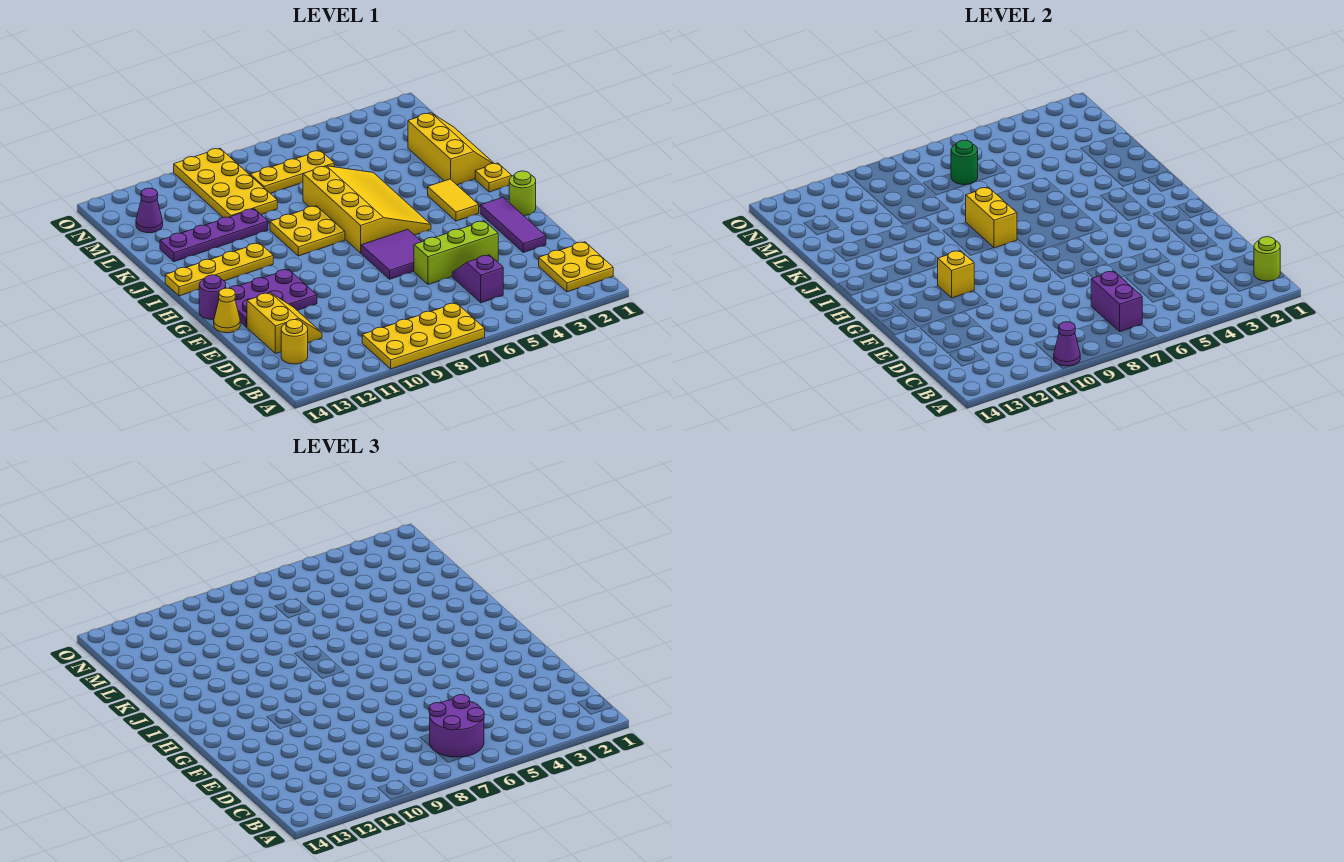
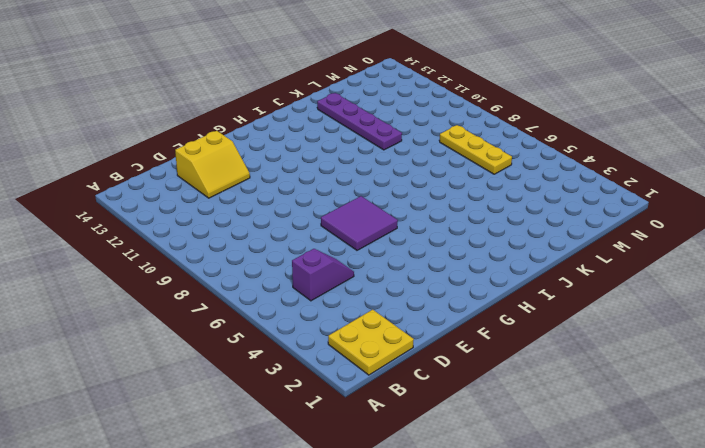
none -> yellow 2x4 plate [362,303,485,369]
none -> yellow 1x1 round brick [281,320,308,364]
none -> purple 1x3 tile [480,197,546,252]

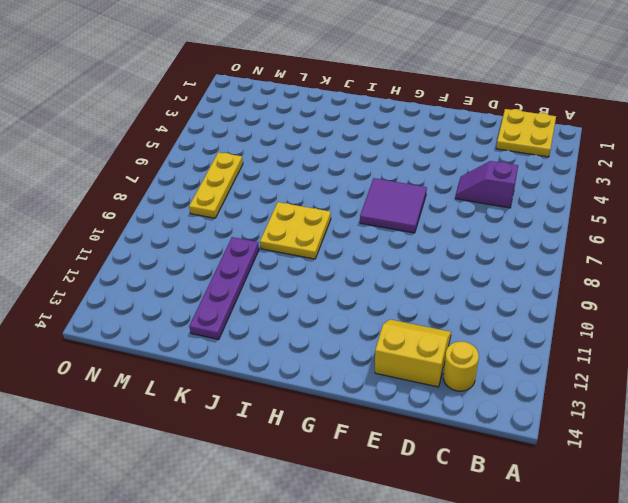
none -> yellow 2x4 plate [362,303,485,369]
none -> purple 1x3 tile [480,197,546,252]
none -> lime 1x3 brick [414,221,498,284]

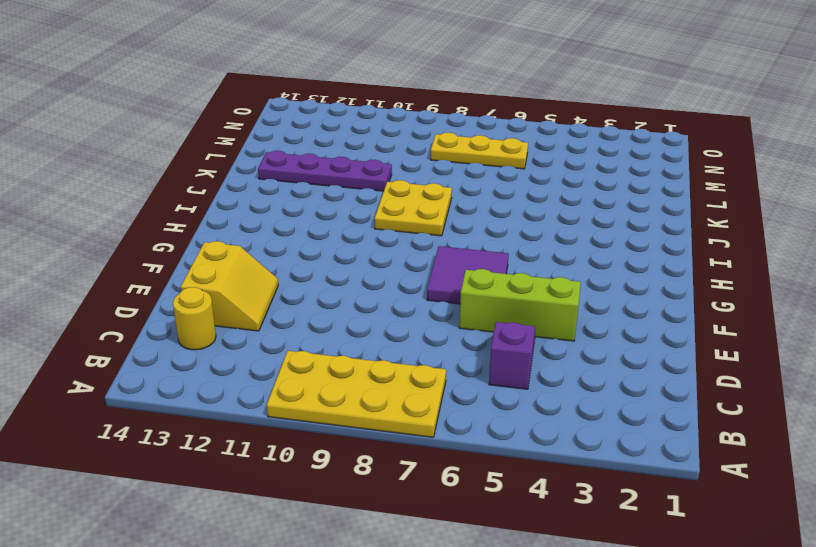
none -> yellow 2x2 plate [539,242,613,292]
none -> purple 1x3 tile [480,197,546,252]
none -> purple 2x3 plate [230,269,317,327]

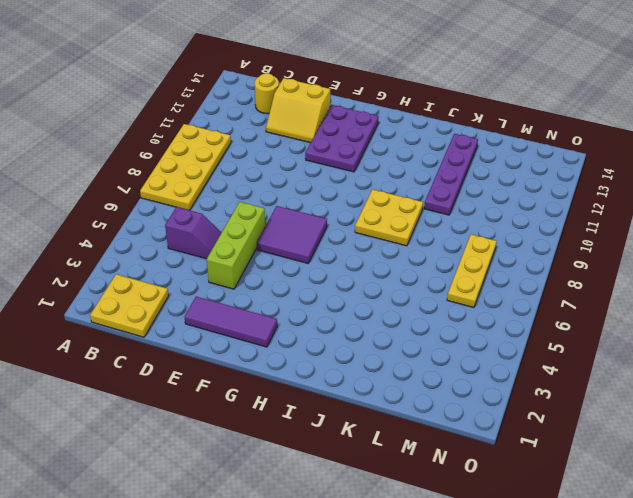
none -> yellow 1x1 cone [214,288,240,333]
none -> lime 1x1 round brick [509,171,536,216]
none -> purple 1x1 round brick [199,275,226,320]

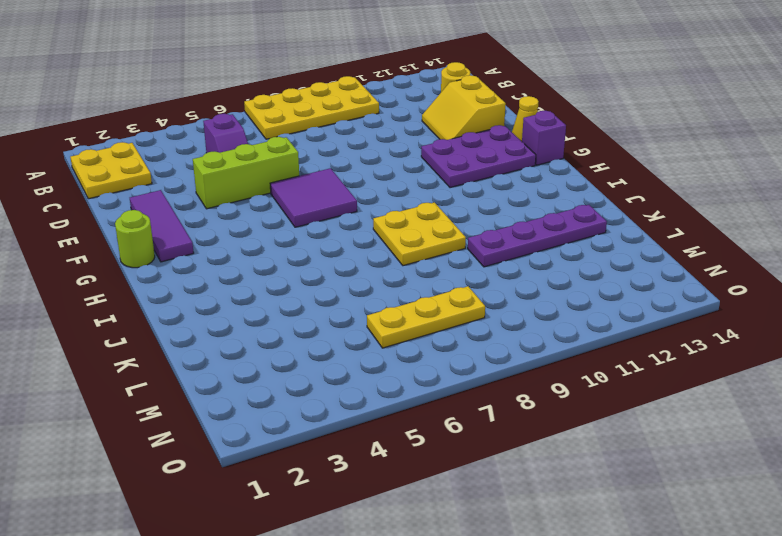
purple 1x1 brick [522,111,566,165] -> purple 1x1 round brick [199,275,226,320]
none -> yellow 1x2 tile [428,179,479,221]
none -> yellow 3x4 slope [303,166,431,253]
none -> yellow 1x1 plate [475,163,512,192]

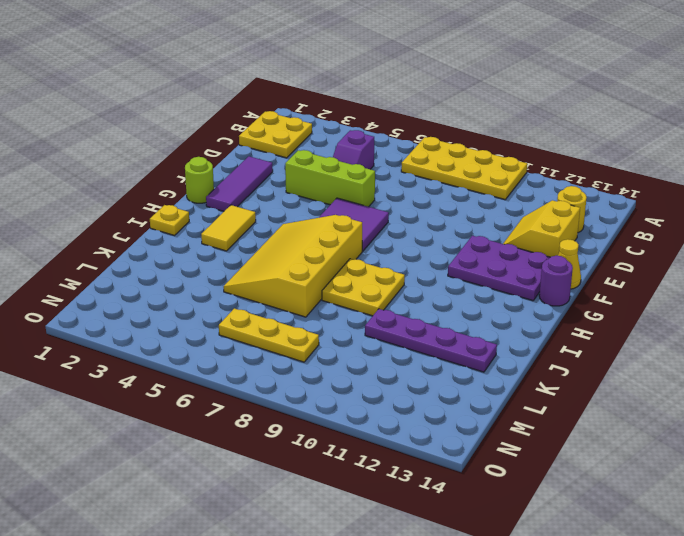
none -> yellow 1x4 plate [165,243,273,296]
none -> yellow 2x3 slope [408,113,493,185]
none -> yellow 2x4 plate [174,148,277,218]

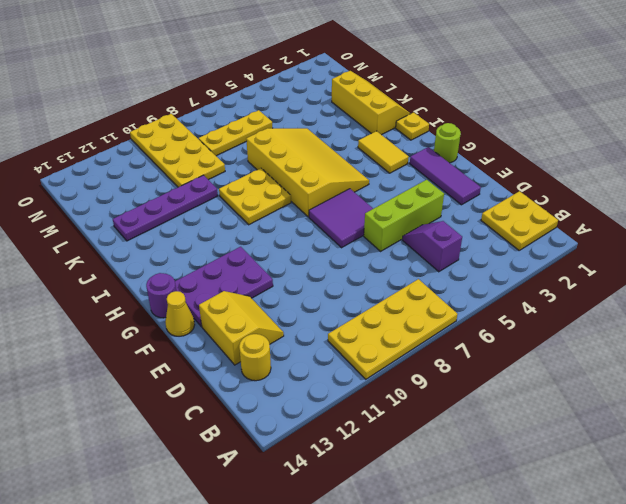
none -> yellow 1x4 plate [165,243,273,296]
none -> purple 1x1 cone [136,188,163,233]
none -> purple 1x1 cone [1054,322,1080,366]

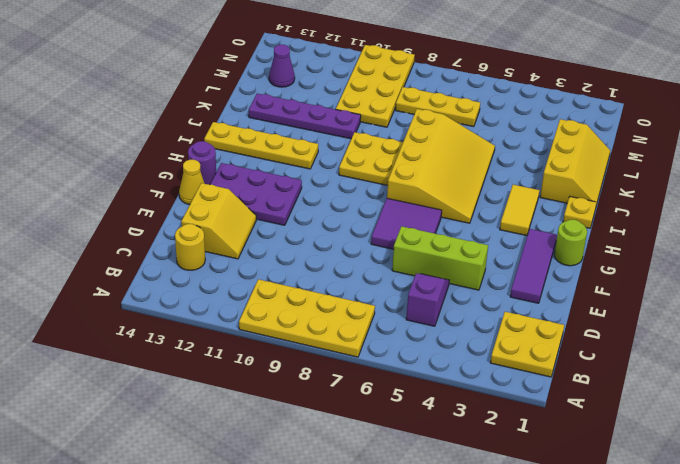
none -> purple 1x1 cone [1054,322,1080,366]
none -> lime 1x1 round brick [1254,237,1280,281]
none -> purple 1x2 brick [1091,271,1142,331]

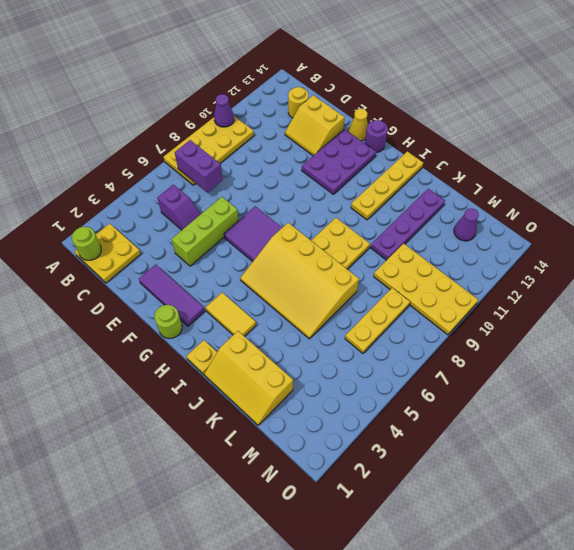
none -> yellow 1x1 brick [938,251,974,298]
none -> yellow 1x2 brick [966,187,1017,248]
none -> green 1x1 round brick [951,140,978,185]

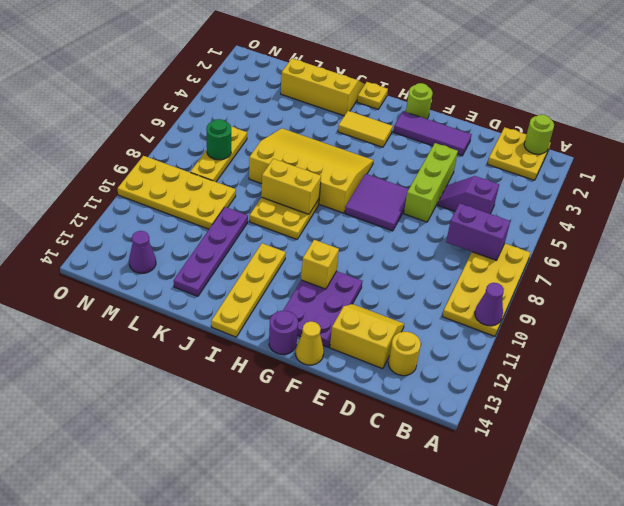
none -> purple 2x2 round brick [429,695,484,757]

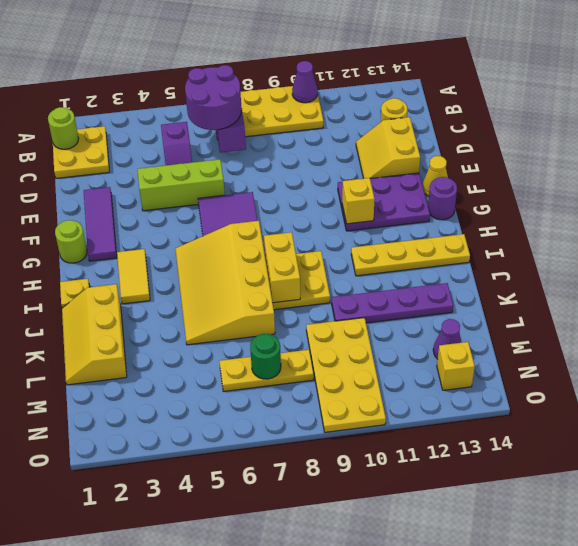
yellow 1x1 brick [437,342,475,390] -> none

